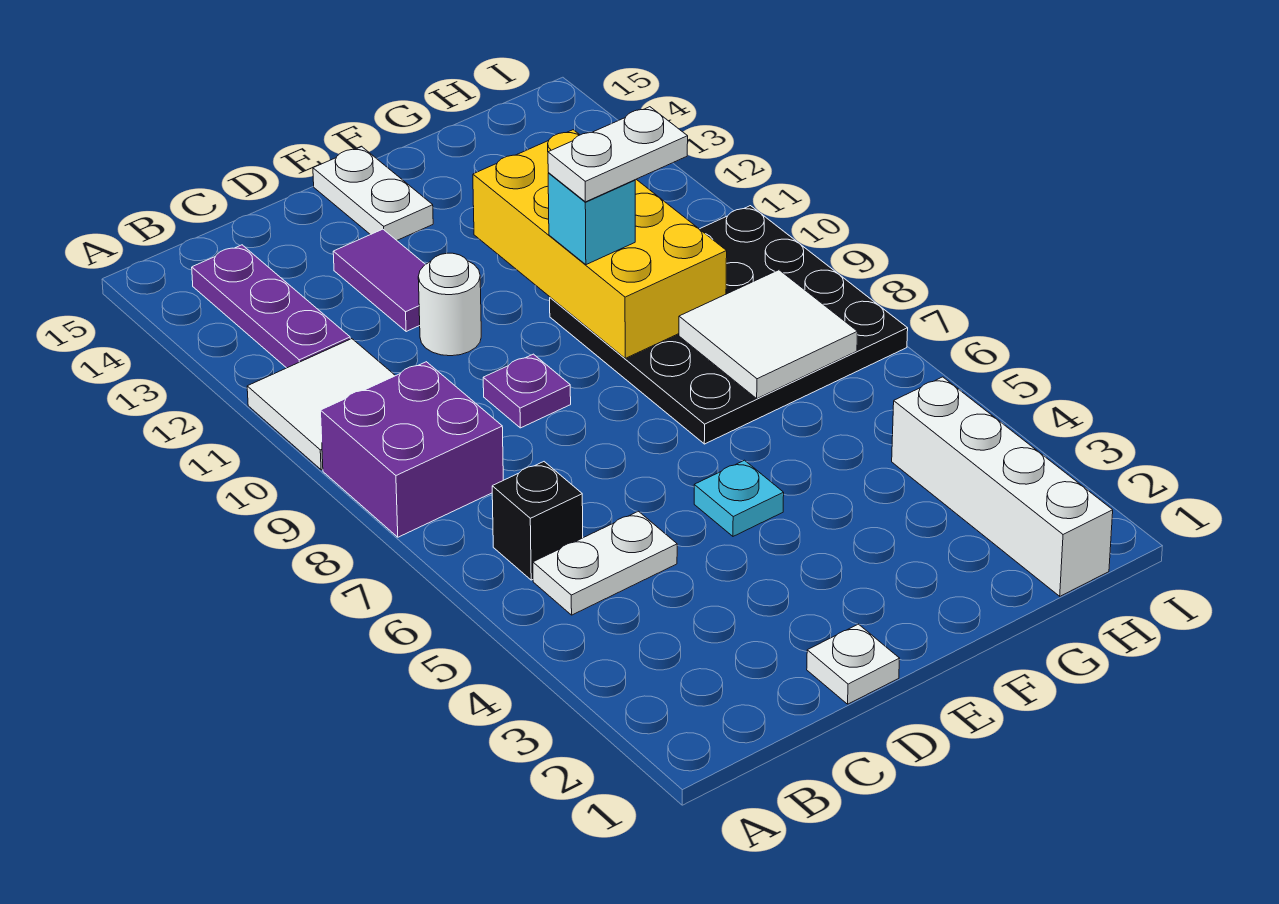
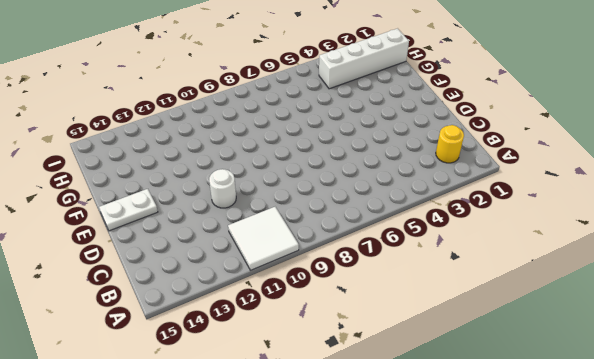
yellow 1x1 round brick [436,125,464,163] -> none
none -> purple 2x2 brick [321,362,503,537]
none -> white 1x2 plate [533,511,677,615]
none -> black 1x1 brick [492,462,583,580]

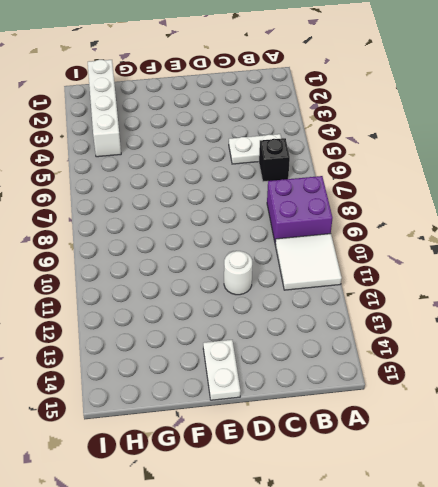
none -> purple 1x3 plate [192,245,350,368]
none -> white 1x1 plate [807,624,900,704]
none -> purple 1x1 plate [483,354,571,428]

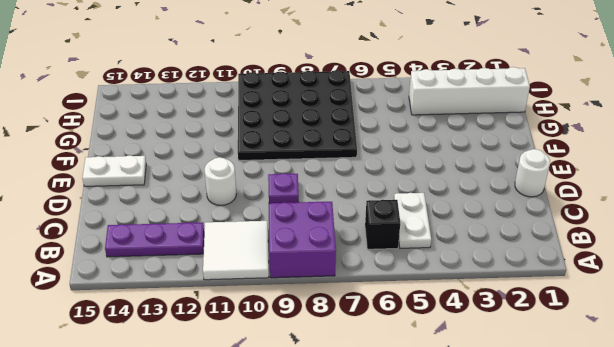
white 1x1 round brick [515,149,550,197] -> white 1x1 plate [807,624,900,704]
none -> purple 1x2 tile [333,229,425,332]
none -> cyan 1x1 plate [694,460,784,536]
none -> yellow 2x4 brick [473,130,727,358]

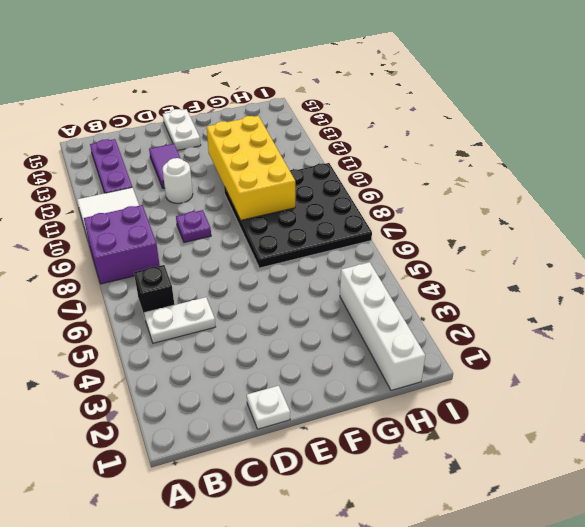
none -> cyan 1x1 plate [694,460,784,536]
none -> white 2x2 tile [679,270,858,399]
none -> cyan 1x1 brick [548,173,635,265]

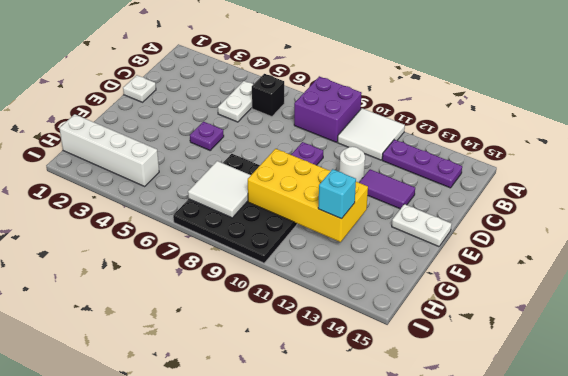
purple 1x1 plate [190,122,224,150] -> cyan 1x1 plate [694,460,784,536]
cyan 1x1 brick [318,169,356,219] -> cyan 1x1 brick moved to [548,173,635,265]
none -> white 1x2 plate [548,107,688,202]

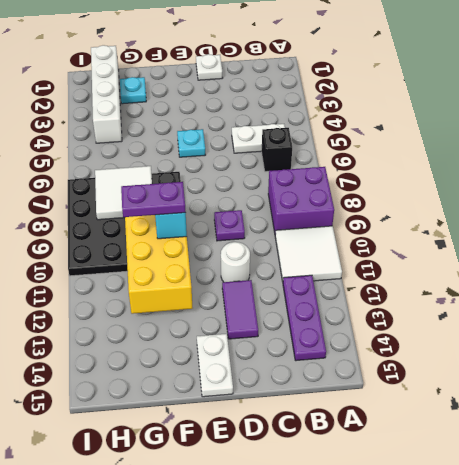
purple 1x2 plate [121,182,186,217] -> white 1x2 plate [548,107,688,202]
cyan 1x1 plate [120,77,146,104] -> none

